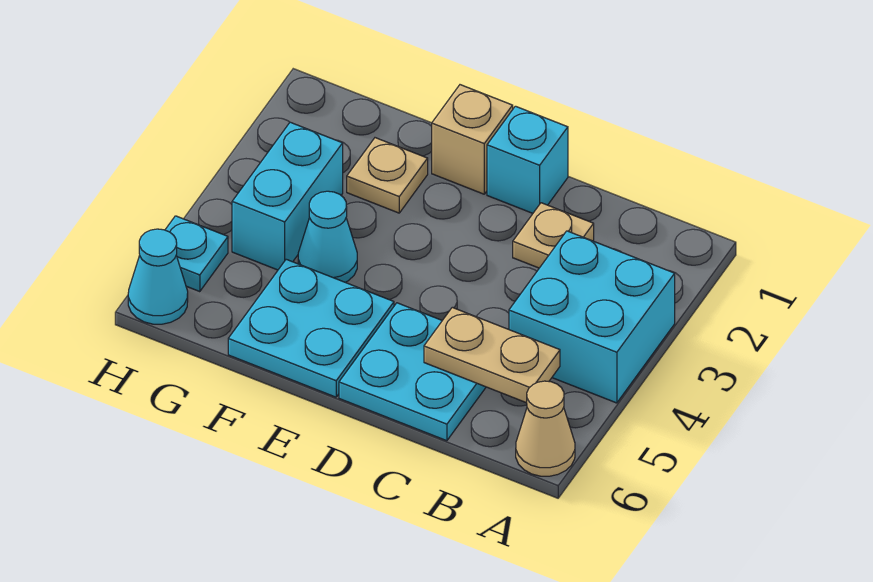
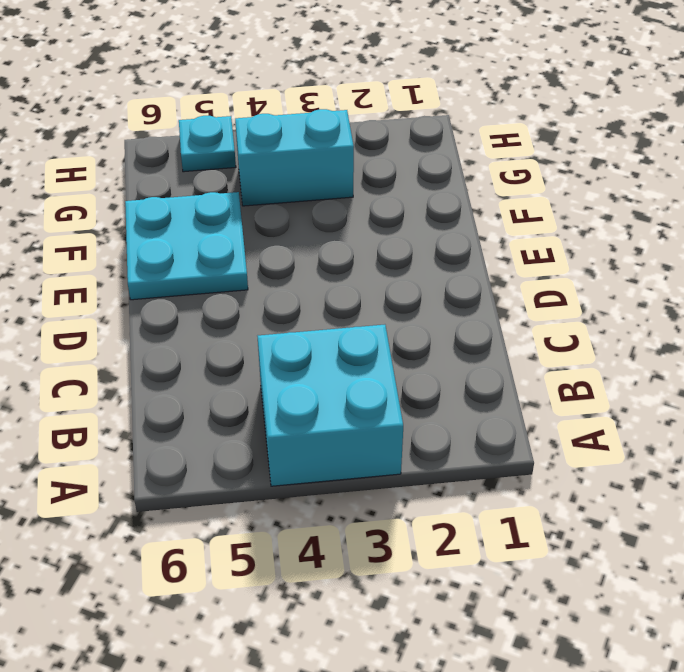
none -> tan 1x1 cone [516,381,575,476]
none -> tan 1x1 plate [513,203,594,268]
none -> cyan 2x2 plate [339,303,486,441]

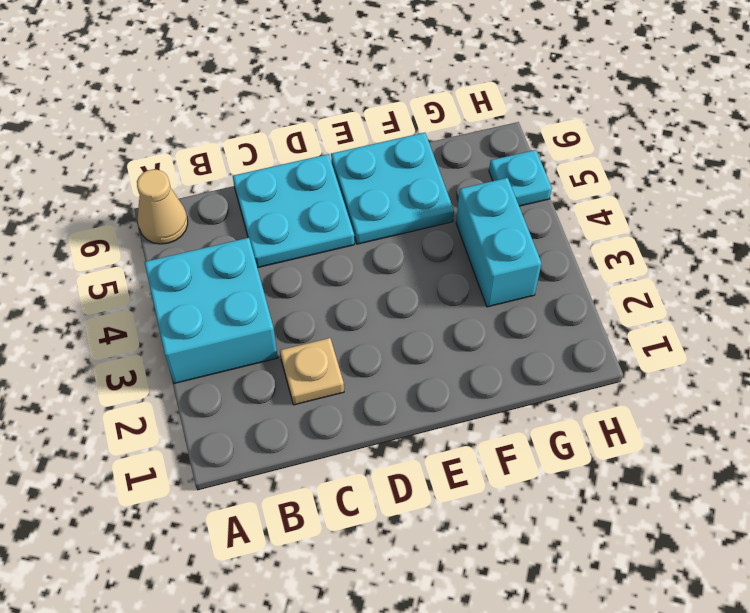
none -> cyan 1x1 brick [487,106,568,213]
none -> tan 1x1 brick [432,85,513,194]
none -> tan 1x1 plate [347,138,428,213]

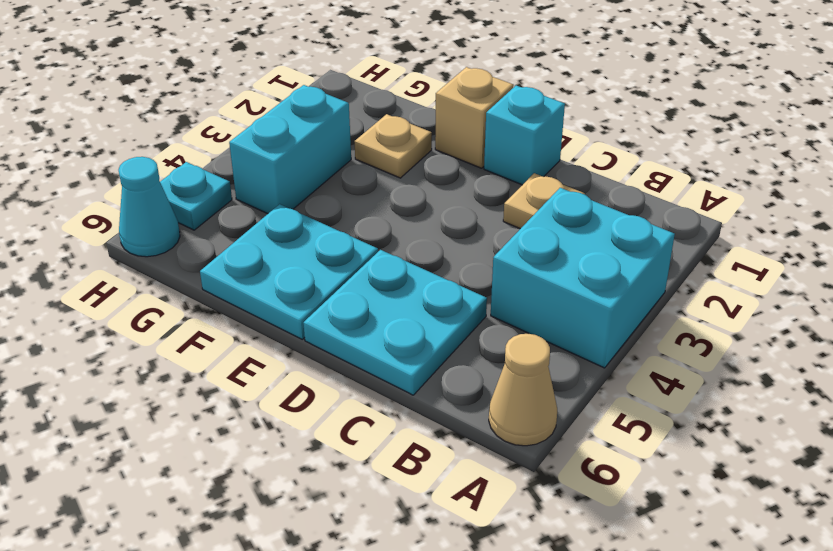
none -> cyan 1x1 cone [298,191,357,282]
none -> tan 1x2 plate [424,307,560,403]

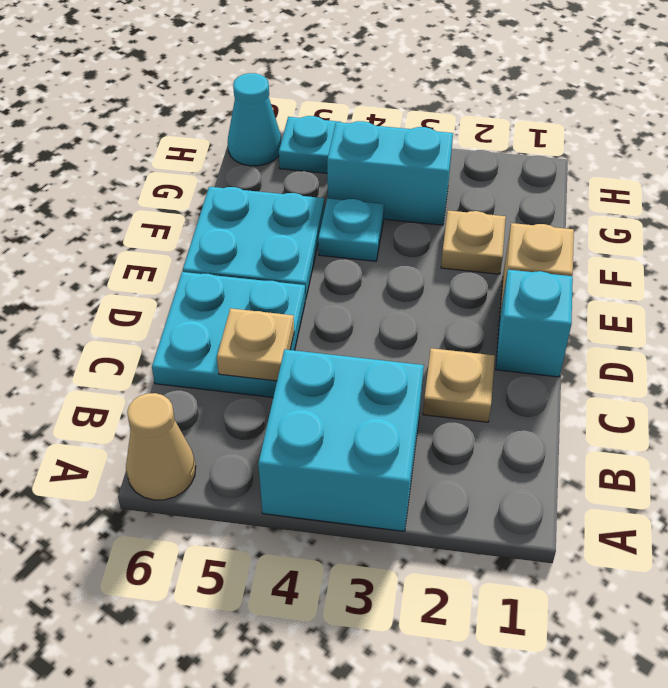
tan 1x1 plate [217,308,294,381] -> tan 1x2 plate [424,307,560,403]
cyan 1x1 plate [318,198,384,261] -> cyan 1x1 cone [298,191,357,282]

